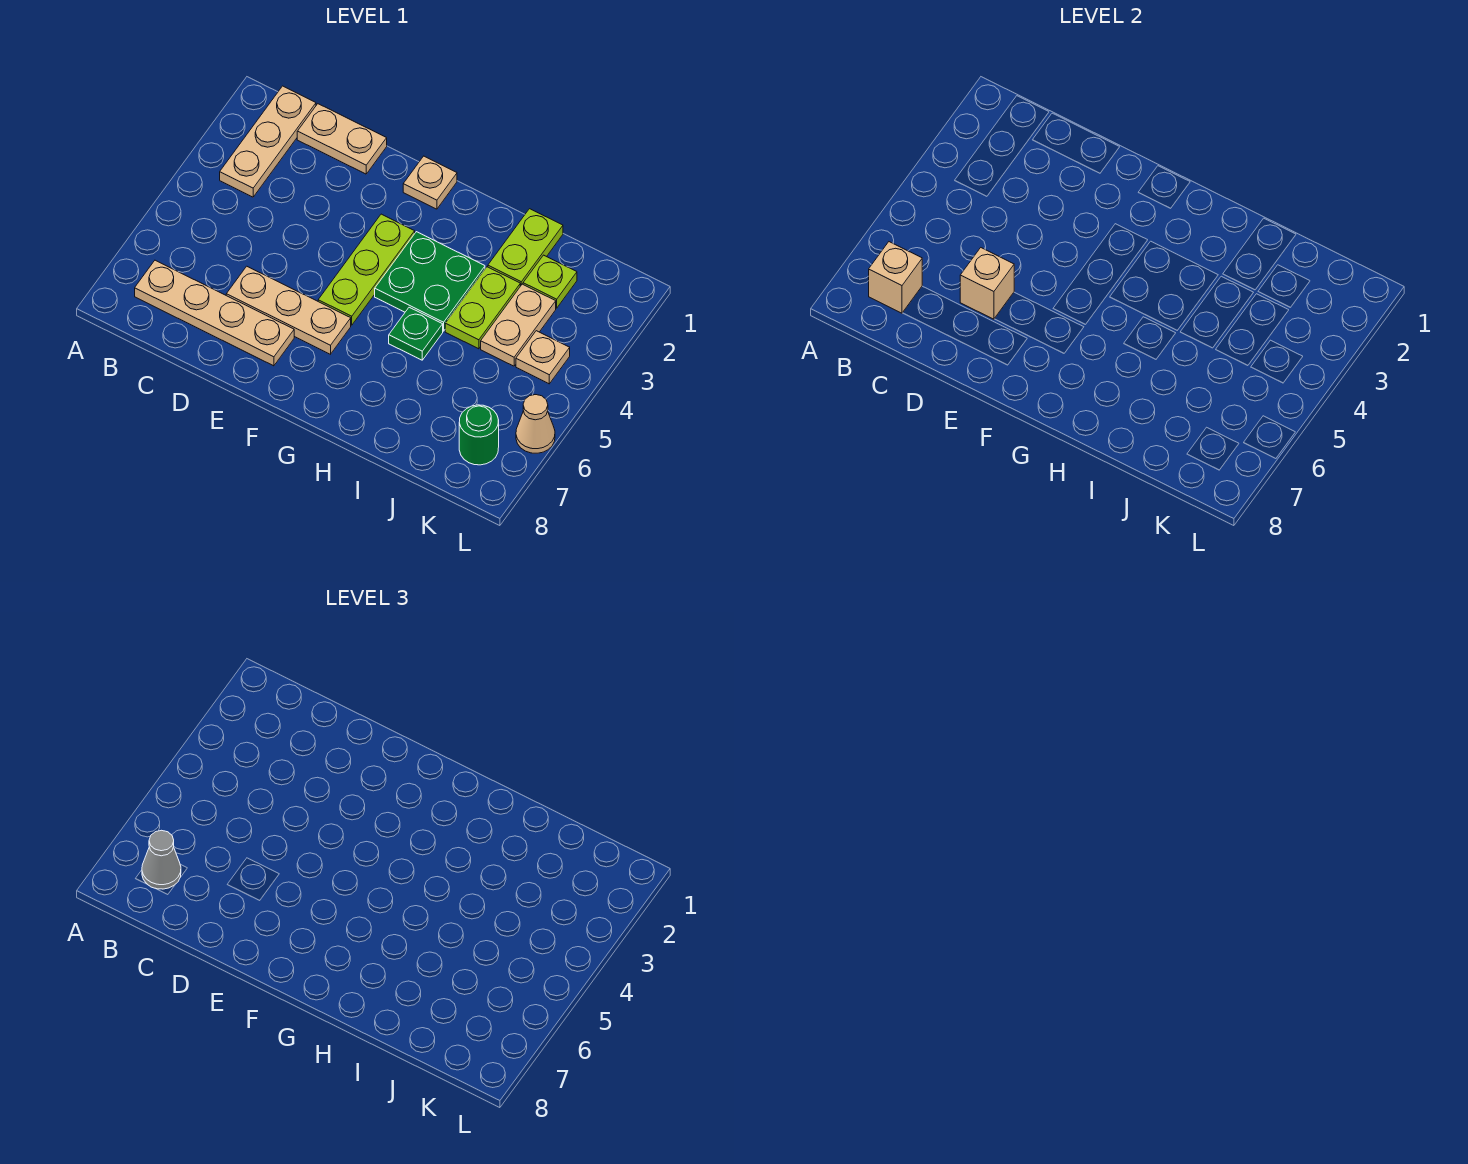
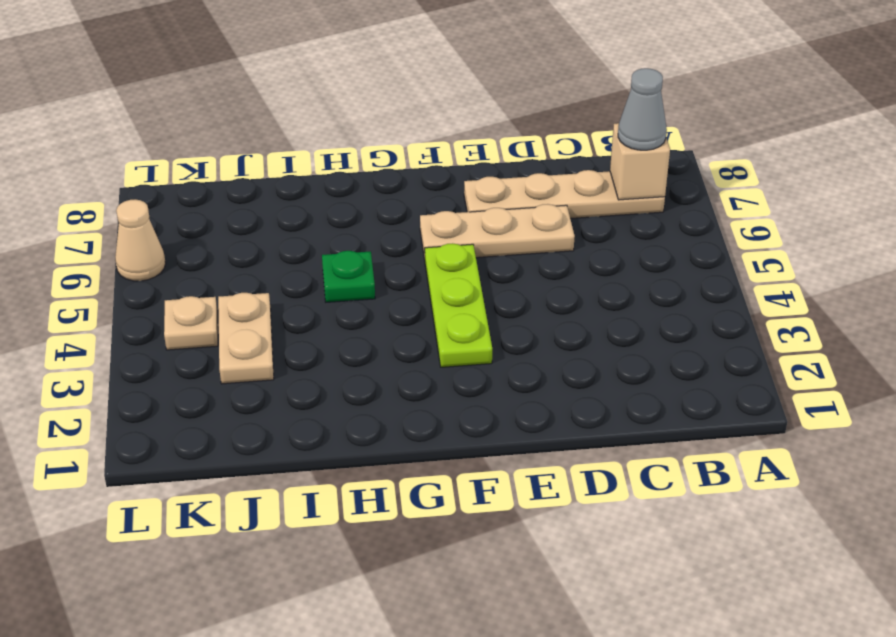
none -> tan 1x3 plate [220,86,316,197]
none -> tan 1x2 plate [297,104,387,174]
none -> tan 1x1 plate [403,156,457,209]

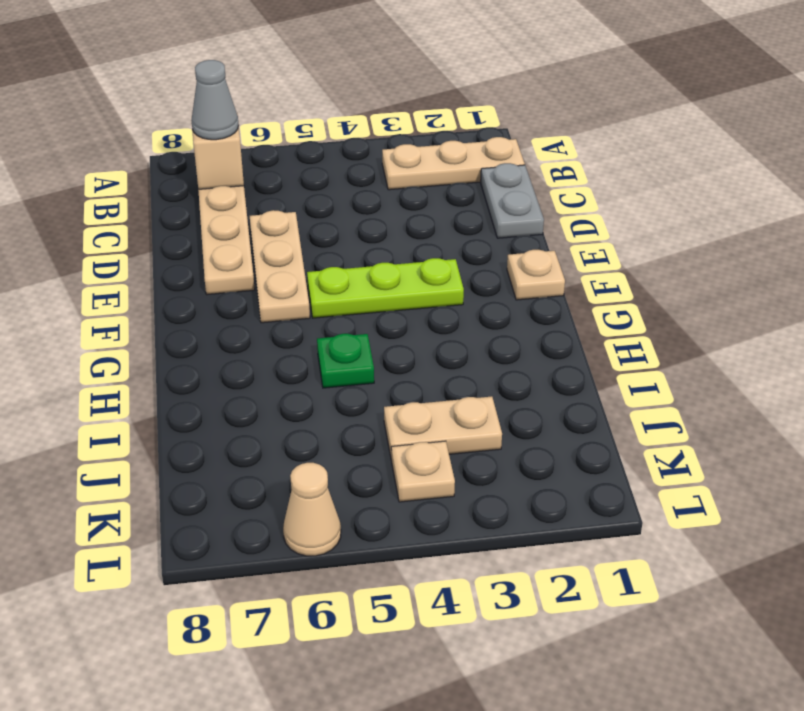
grey 1x2 plate [481,163,544,238] -> tan 1x2 plate [297,104,387,174]
none -> green 2x2 plate [375,232,485,331]
none -> lime 1x2 plate [488,209,563,286]
none -> lime 1x2 plate [445,267,520,349]

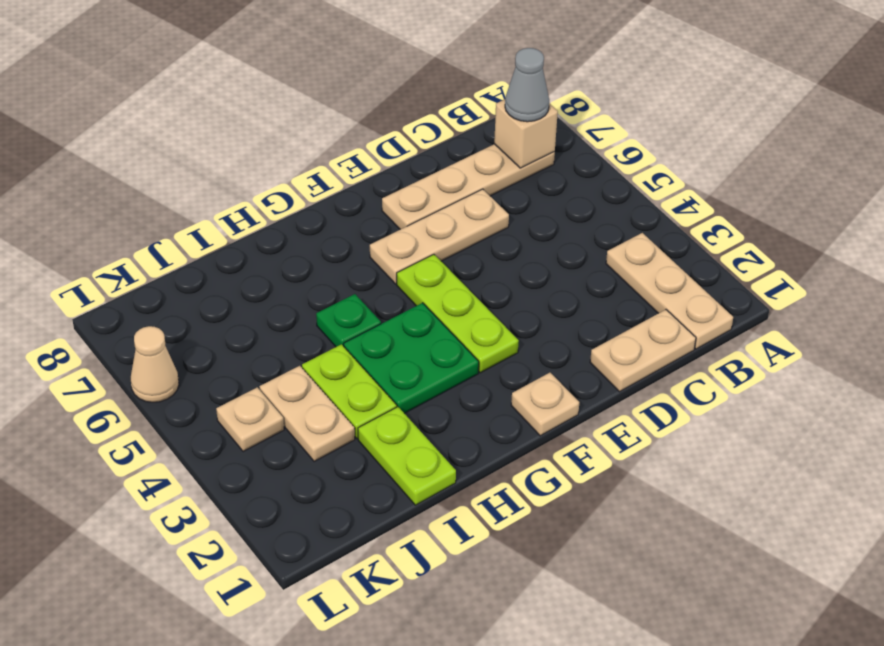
none -> lime 1x1 plate [523,255,577,308]
none -> green 1x1 round brick [459,405,499,465]
none -> tan 1x1 brick [960,248,1014,319]

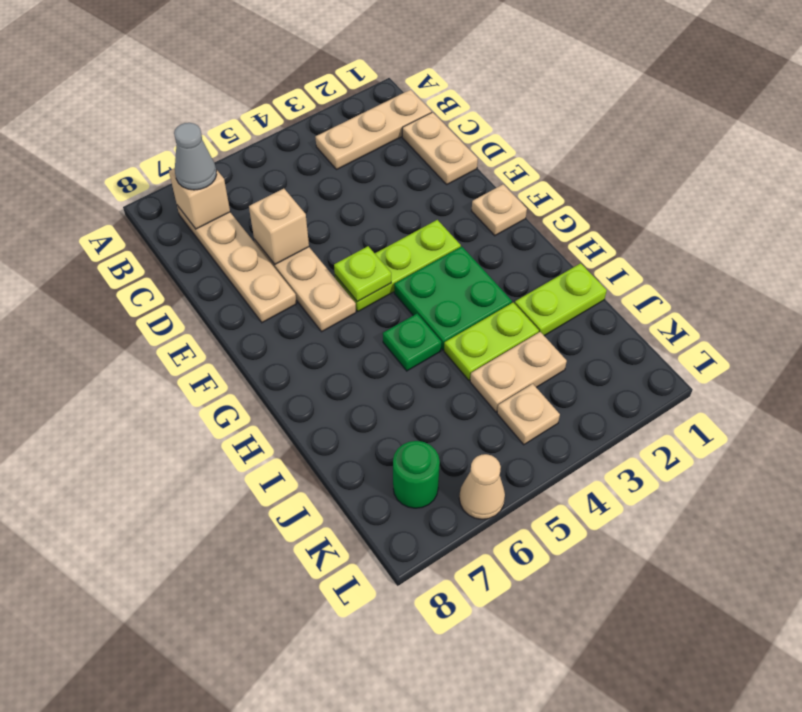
lime 1x1 plate [334,246,391,302] -> lime 1x1 plate moved to [523,255,577,308]

